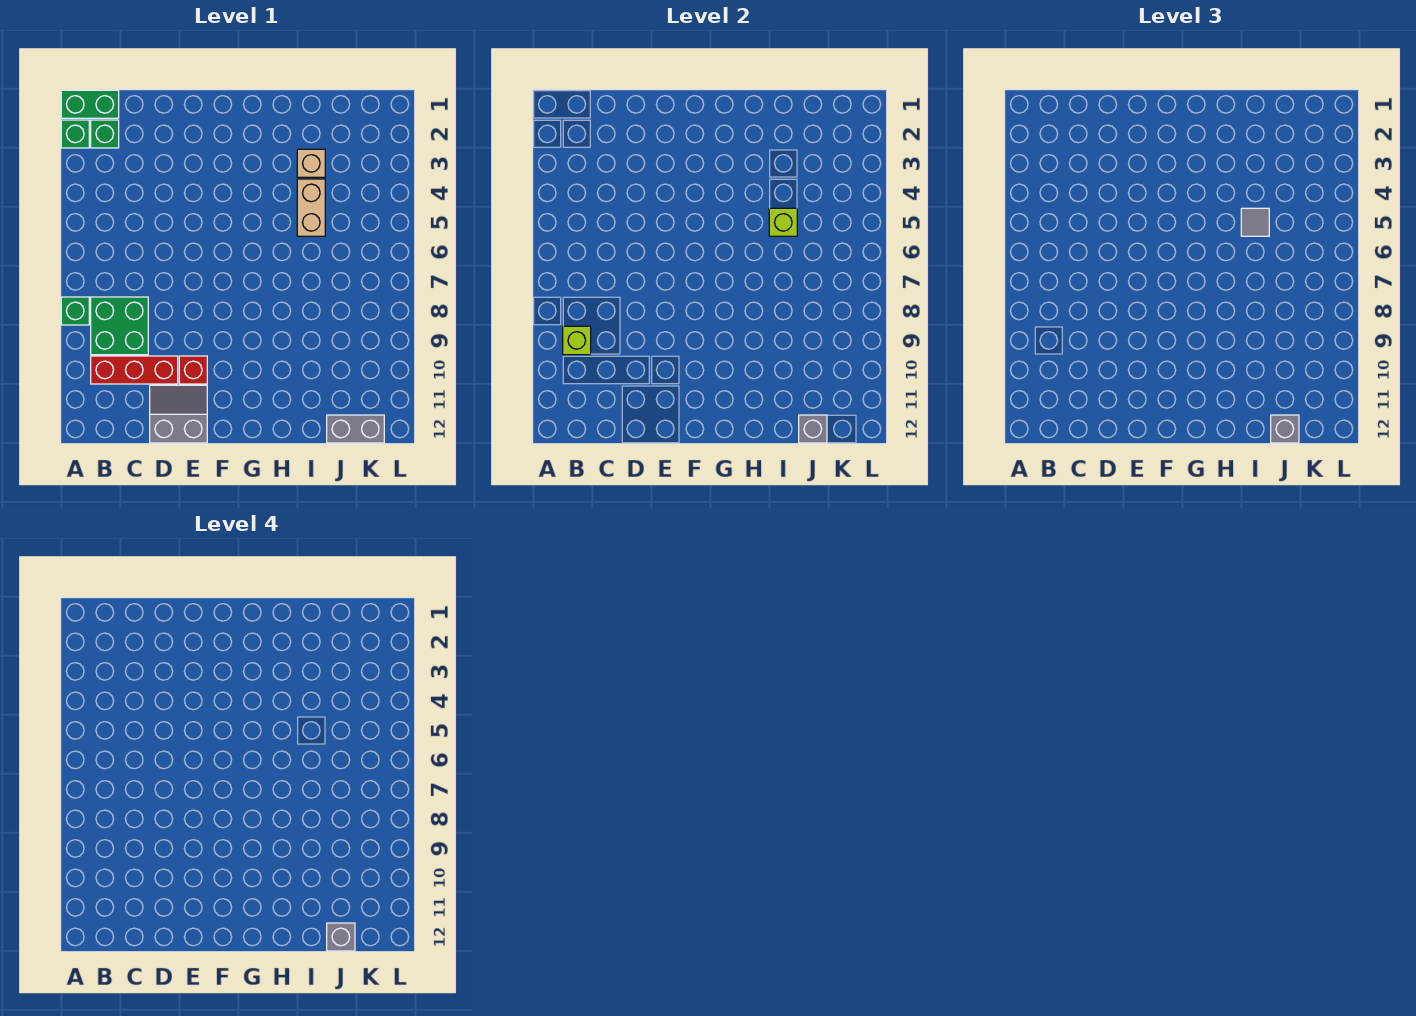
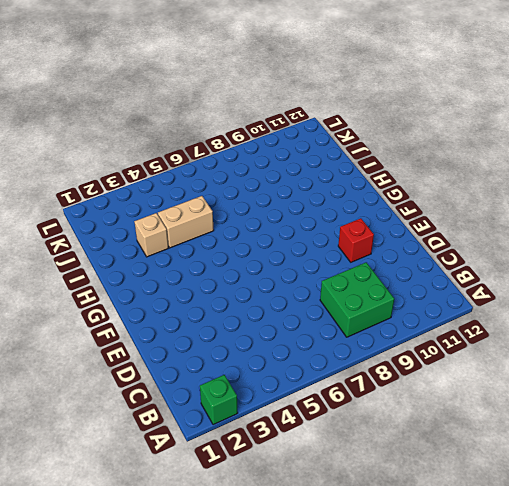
none -> green 1x2 brick [61,90,119,118]
none -> green 1x1 brick [61,297,89,325]
none -> green 1x1 brick [91,120,119,148]

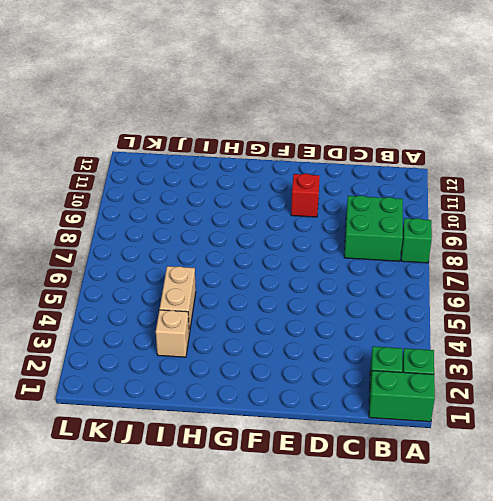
none -> red 1x3 brick [91,356,178,384]
none -> grey 2x2 slope [150,385,207,443]
none -> grey 1x2 brick [327,415,384,443]

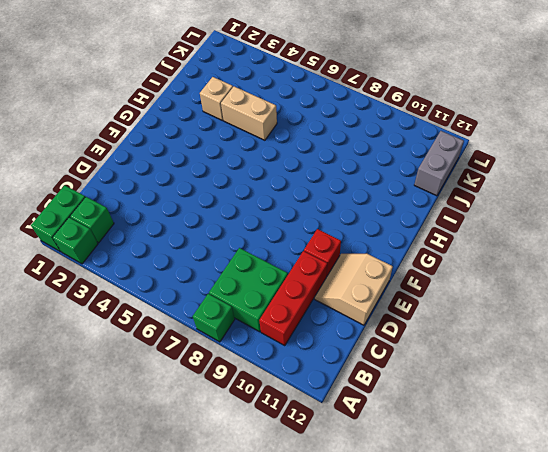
tan 2x2 slope [315,254,393,325] -> grey 2x2 slope [150,385,207,443]
none -> lime 1x1 brick [563,326,591,355]
none -> lime 1x1 brick [769,208,797,236]
none -> grey 1x1 brick [799,415,827,443]

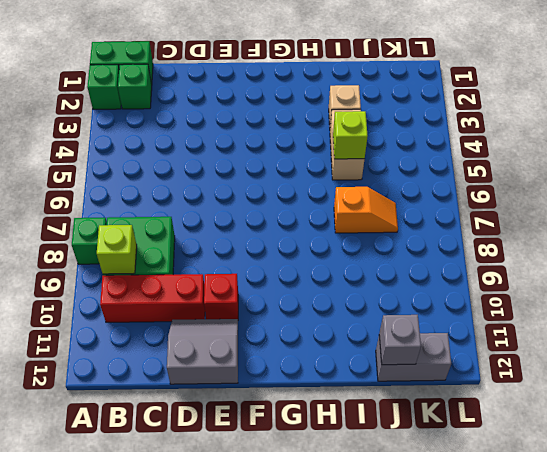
orange 1x2 slope [334,187,398,233] -> none
none -> grey 1x1 tile [1241,208,1269,236]
none -> grey 1x1 brick [1271,415,1299,443]
none -> grey 1x1 brick [327,923,355,951]

